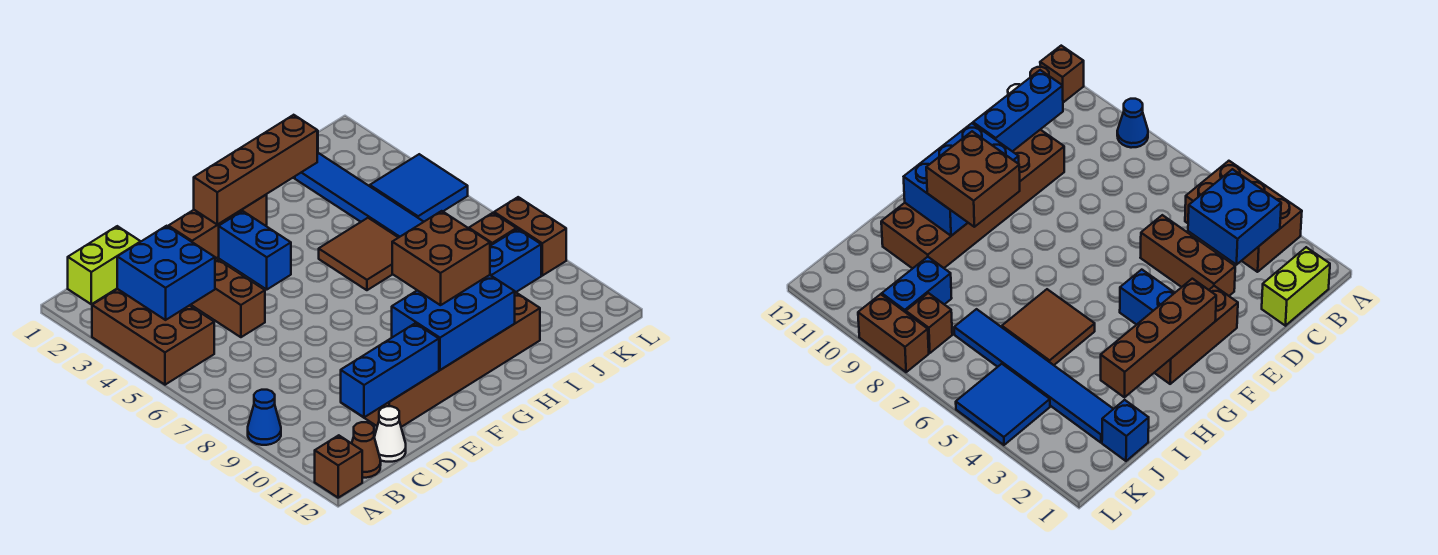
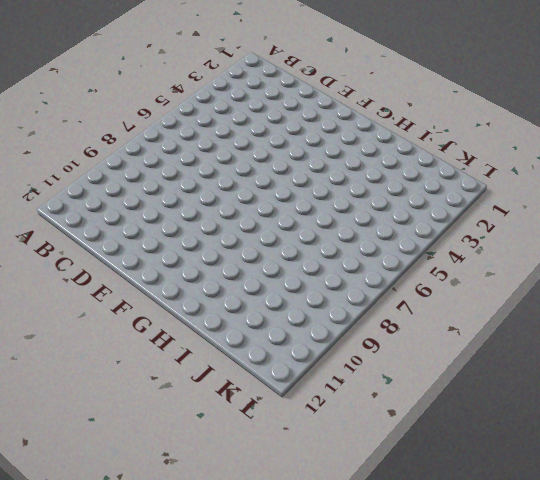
none -> brown 2x3 brick [92,289,214,385]
none -> blue 1x1 cone [248,390,281,445]
none -> brown 1x1 brick [315,435,362,498]

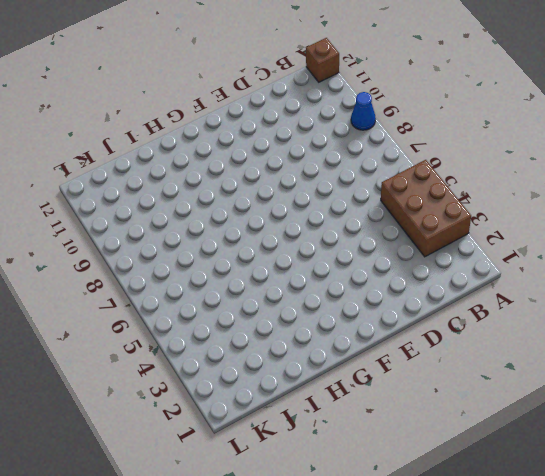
none -> lime 1x2 brick [68,226,141,304]
none -> brown 1x1 cone [352,422,381,478]
none -> white 1x1 cone [374,406,406,462]

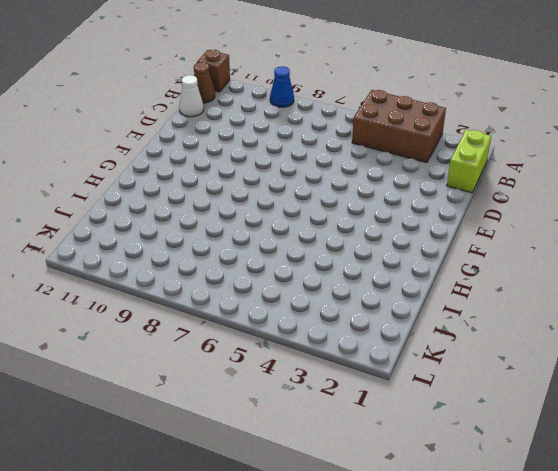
none -> brown 1x3 brick [191,258,265,337]
none -> brown 2x6 brick [345,292,540,427]
none -> brown 1x3 brick [168,194,267,258]

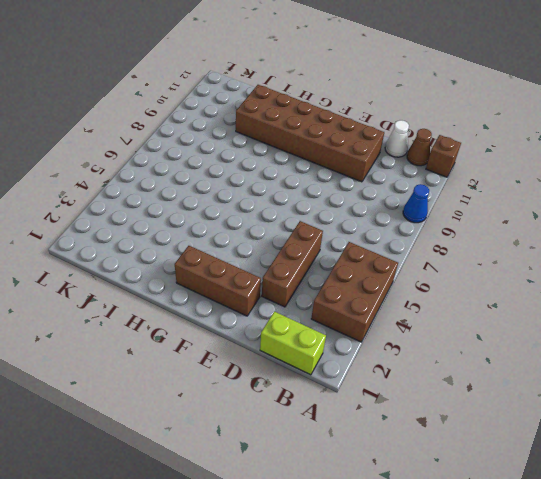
none -> blue 1x2 brick [219,211,291,289]
none -> brown 2x2 tile [319,218,398,290]
none -> blue 1x1 brick [1102,400,1149,461]

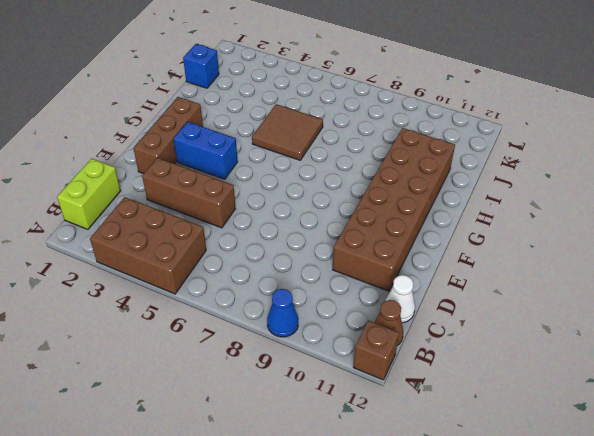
none -> blue 1x6 tile [295,154,424,238]
none -> blue 1x2 brick [490,229,541,292]
none -> blue 2x2 tile [370,154,468,222]

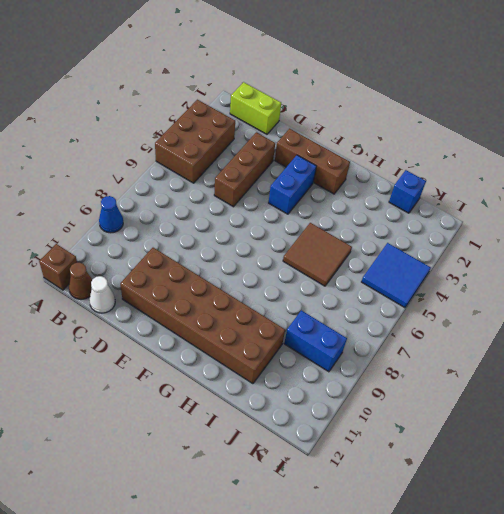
none -> blue 1x6 tile [295,154,424,238]
none -> brown 1x1 brick [469,213,516,246]
none -> brown 1x2 brick [494,197,566,276]

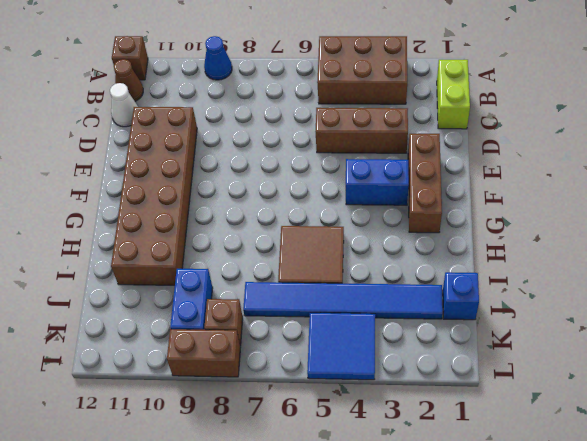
none -> blue 2x2 brick [117,226,215,320]
none -> blue 1x3 brick [341,323,439,417]
none -> brown 1x4 brick [194,115,317,225]

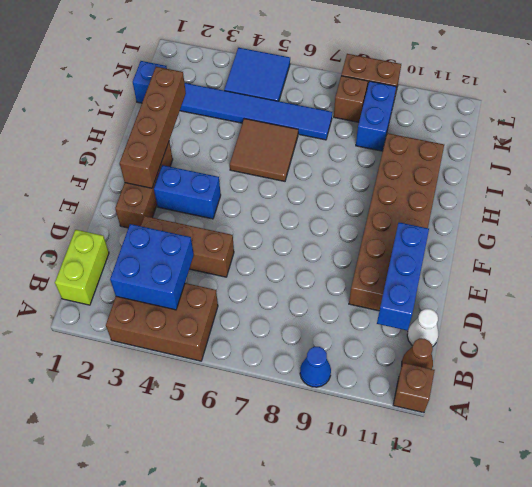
none -> blue 2x3 brick [392,275,515,370]
none -> brown 2x2 brick [392,211,490,305]

